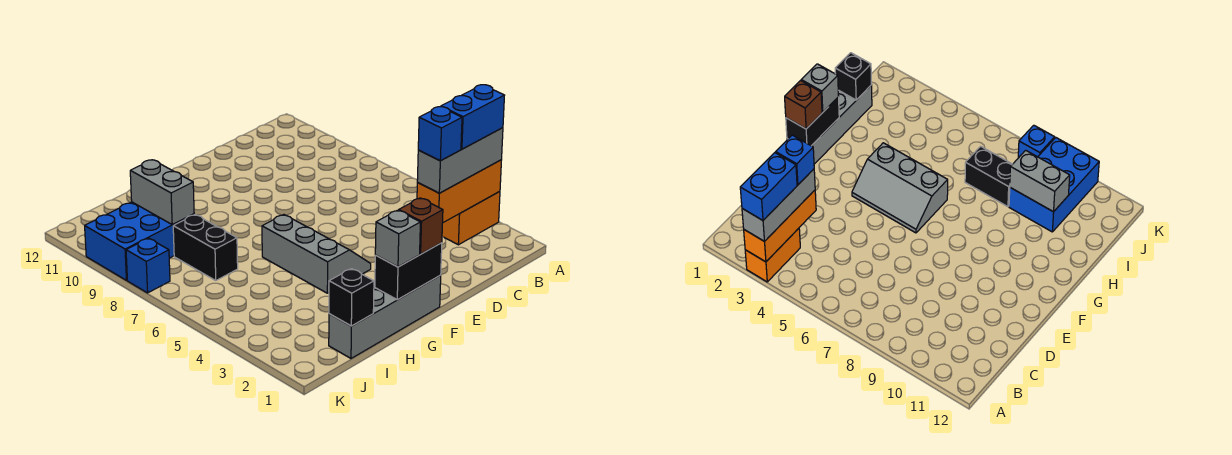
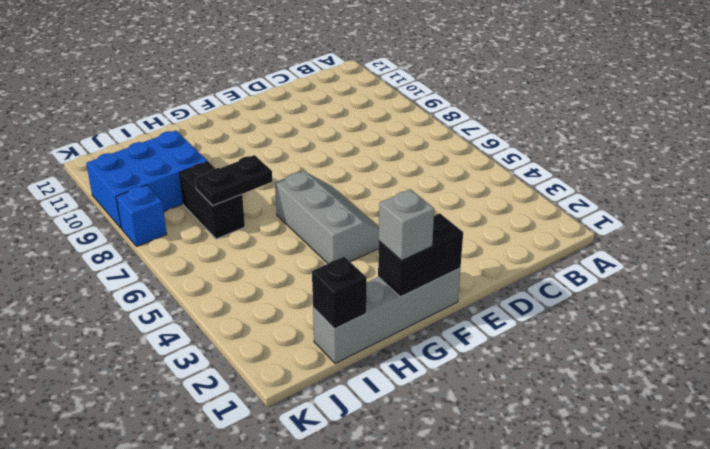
black 1x2 plate [195,155,273,206] -> none
none -> orange 1x2 brick [442,192,500,245]
none -> orange 1x3 brick [417,160,501,222]
none -> grey 1x2 brick [130,160,194,225]

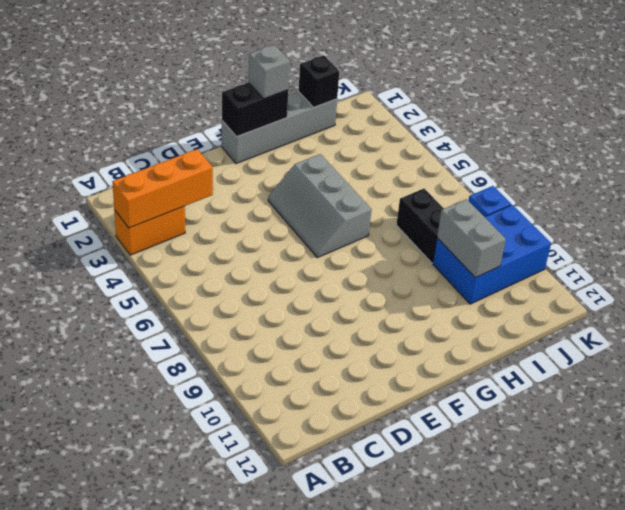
none -> grey 1x3 brick [417,128,503,193]
none -> brown 1x1 brick [399,198,443,254]
none -> blue 1x2 brick [441,85,505,149]

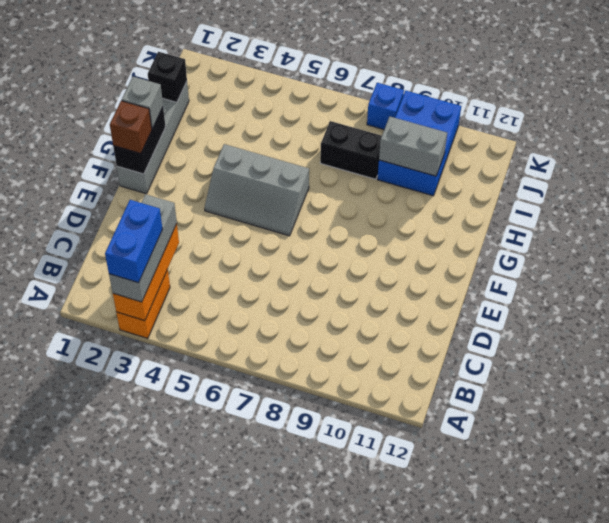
none -> blue 1x1 brick [418,107,462,161]

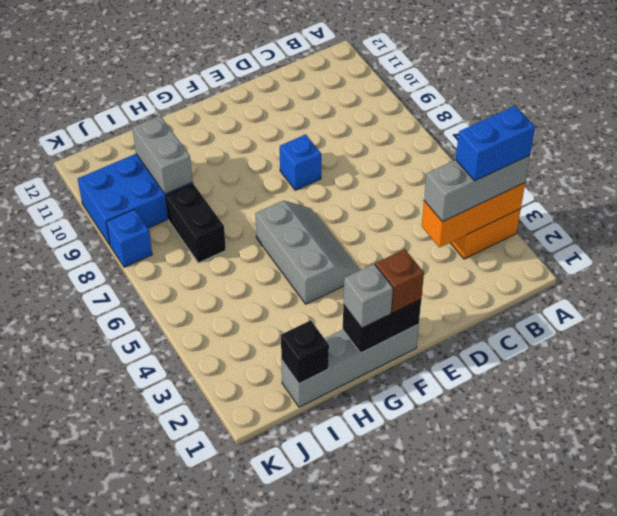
blue 1x1 brick [280,134,321,190] -> blue 1x1 brick moved to [418,107,462,161]

